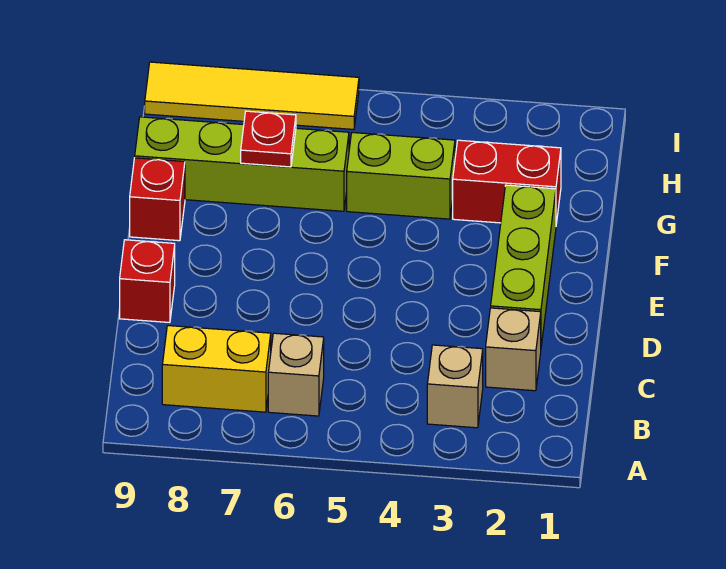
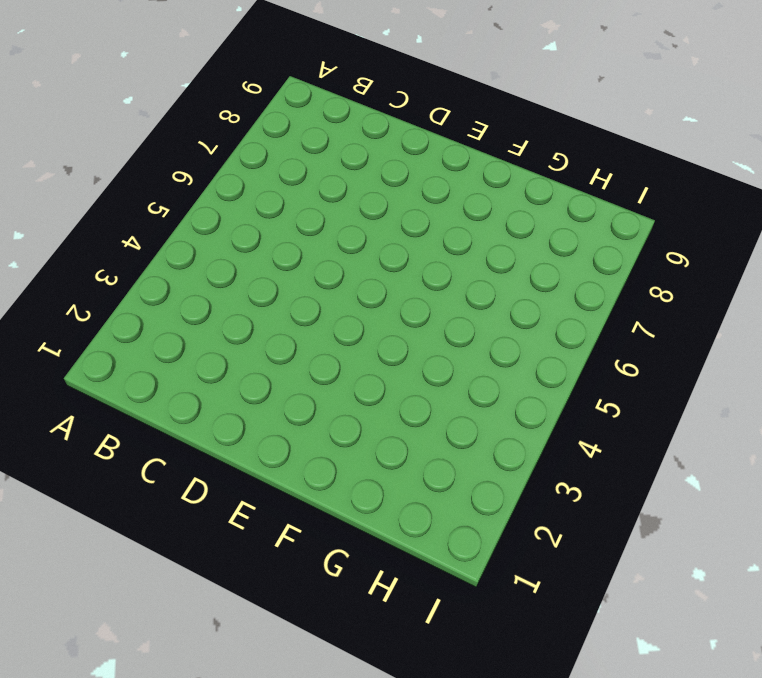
none -> tan 1x1 brick [427,345,483,428]
none -> tan 1x1 brick [268,333,324,416]
none -> yellow 1x2 brick [162,326,271,412]

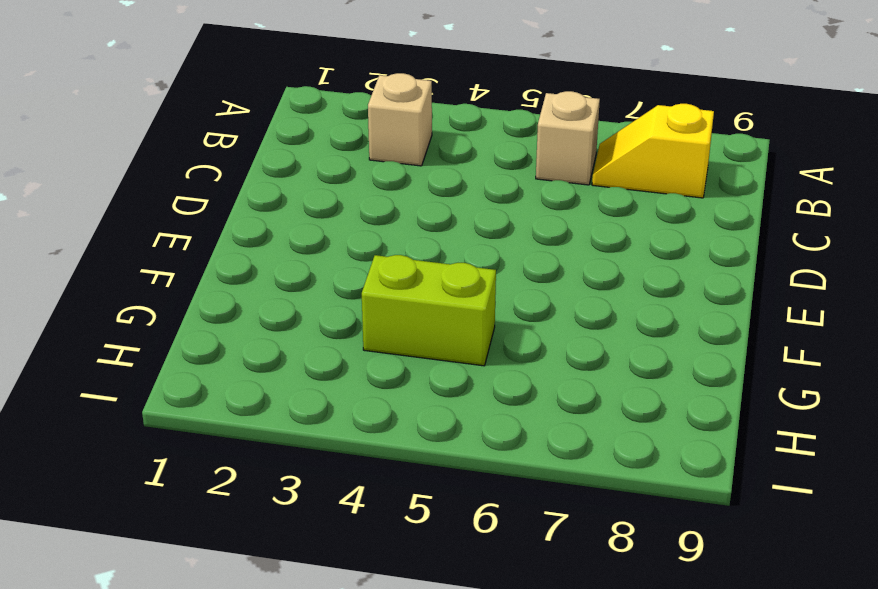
yellow 1x2 slope [592,104,714,198] -> yellow 1x2 brick [162,326,271,412]
none -> tan 1x1 brick [486,308,541,391]
none -> lime 1x3 brick [491,185,556,346]
none -> red 1x1 brick [120,240,175,323]

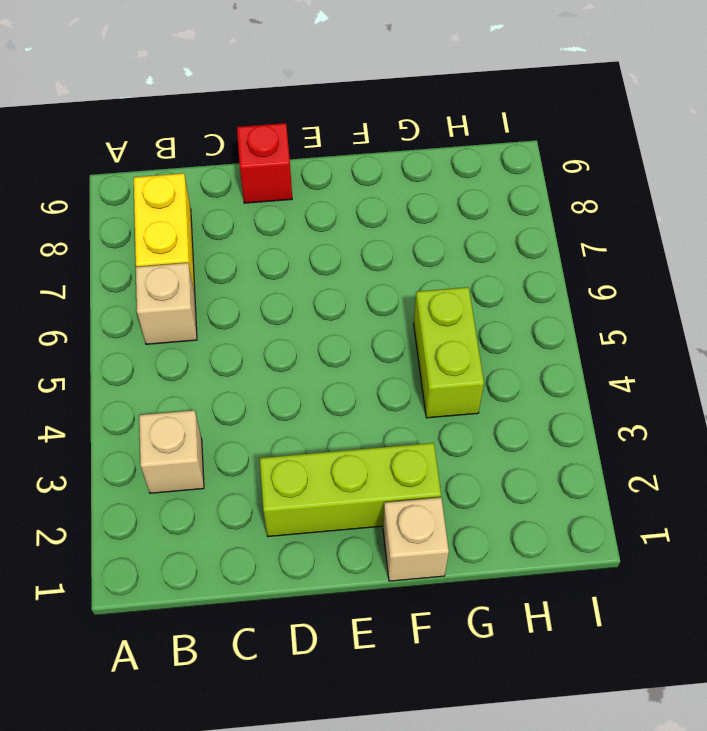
tan 1x1 brick [383,498,449,581] -> tan 1x1 brick moved to [486,308,541,391]
none -> red 1x1 brick [130,158,185,241]
none -> red 1x2 brick [453,140,561,224]
none -> lime 1x4 brick [135,117,349,211]

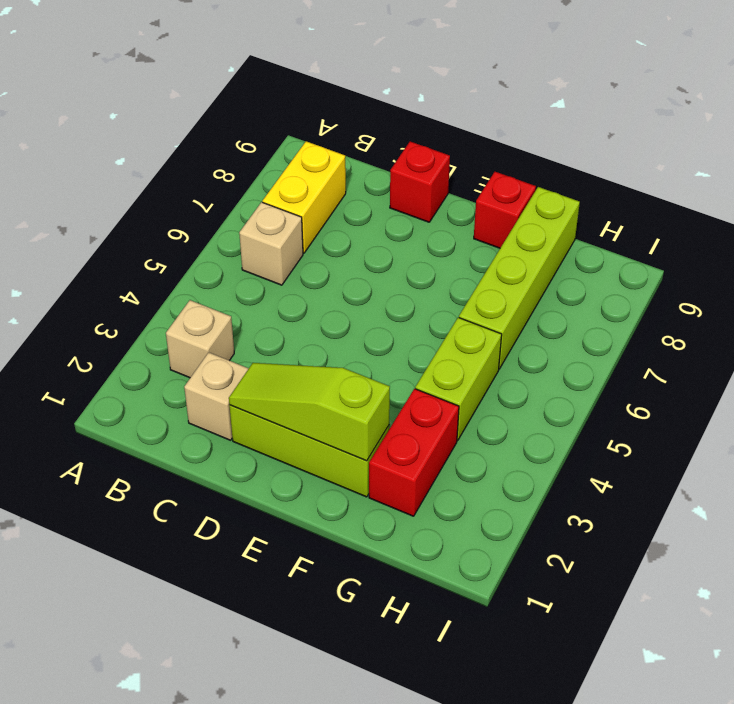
lime 1x3 slope [229,363,390,461] -> none
none -> yellow 1x4 tile [145,62,359,129]
none -> red 1x1 plate [241,111,296,167]

